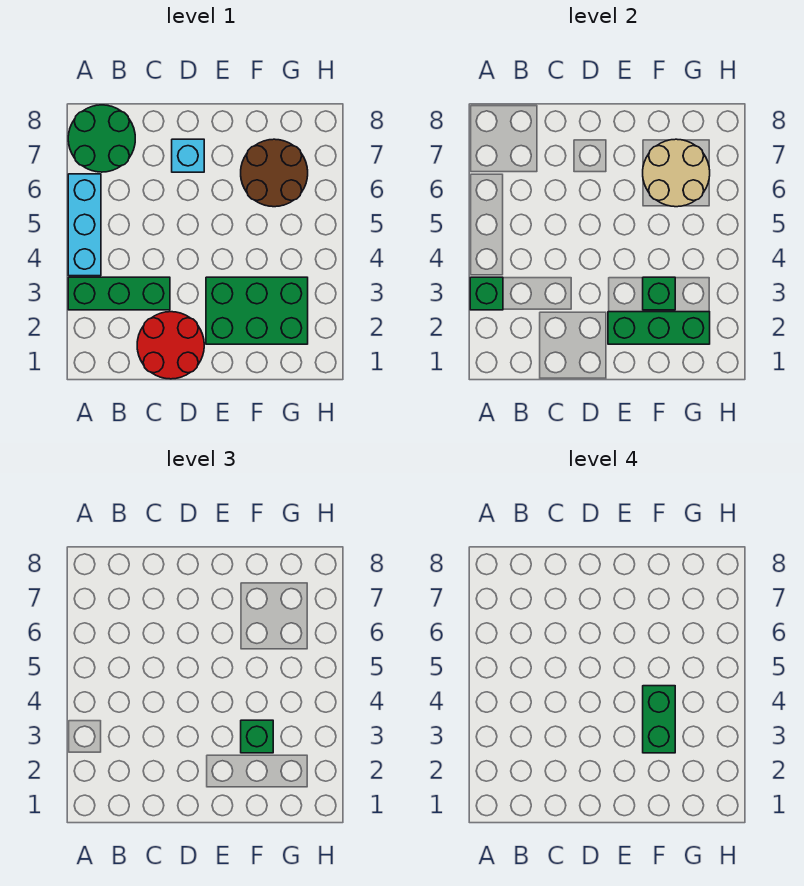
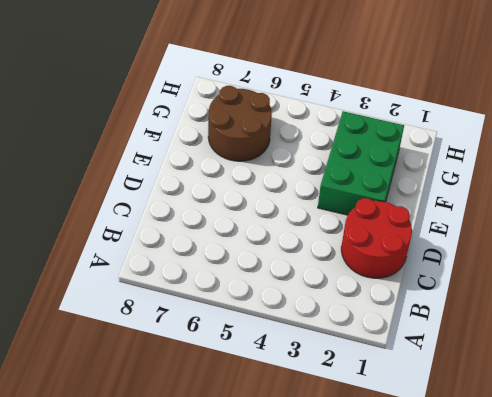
none -> green 1x3 brick [68,277,170,310]
none -> cyan 1x3 brick [68,174,101,276]
none -> green 2x2 round brick [68,105,135,172]

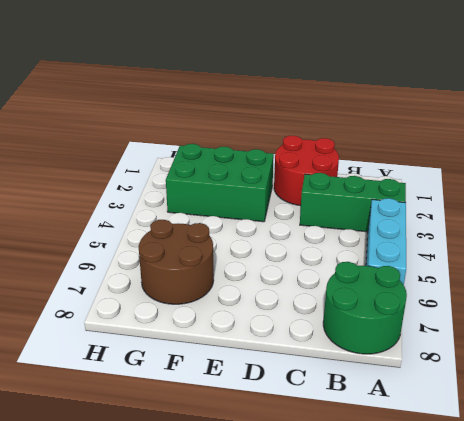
none -> cyan 1x1 brick [172,139,204,172]
none -> green 1x1 brick [470,277,503,310]
none -> green 1x3 brick [608,312,710,344]

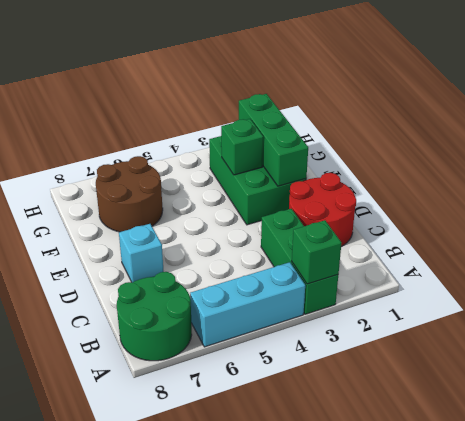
none -> tan 2x2 round brick [643,139,710,207]
none -> green 1x1 brick [241,720,273,753]
none -> green 1x2 brick [643,686,675,753]

